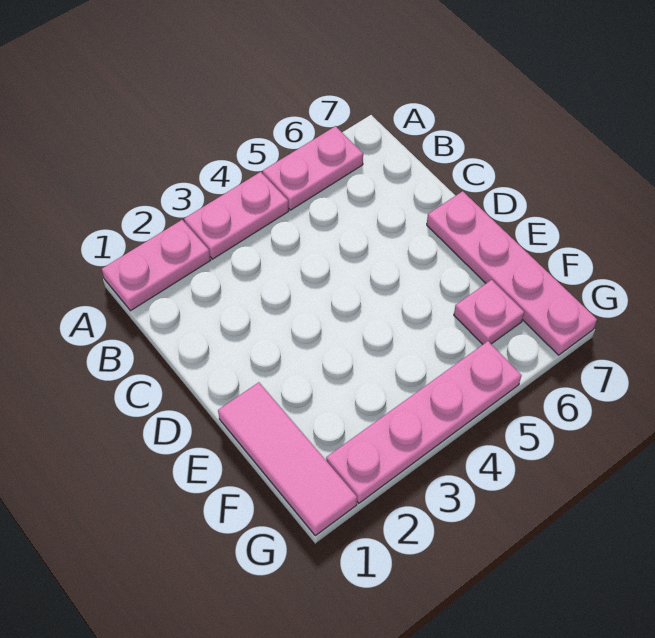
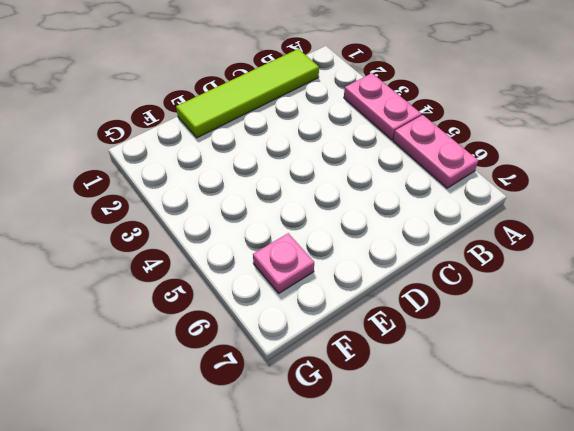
lime 1x4 tile [176,49,319,138] -> pink 1x3 tile [218,382,357,536]
none -> pink 1x2 plate [102,220,211,311]
none -> pink 1x4 plate [427,191,597,355]

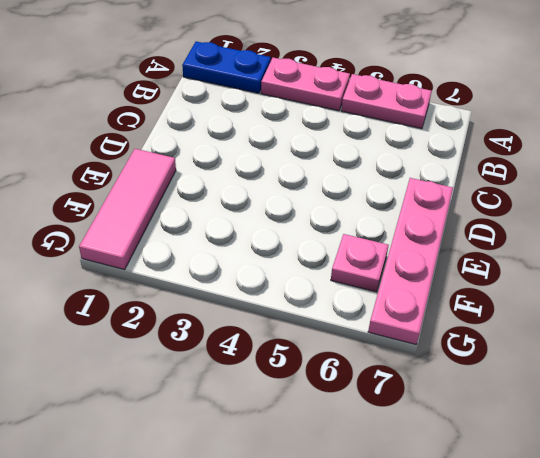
blue 1x2 plate [182,41,271,93] -> pink 1x2 plate [102,220,211,311]
none -> pink 1x4 plate [326,341,522,503]

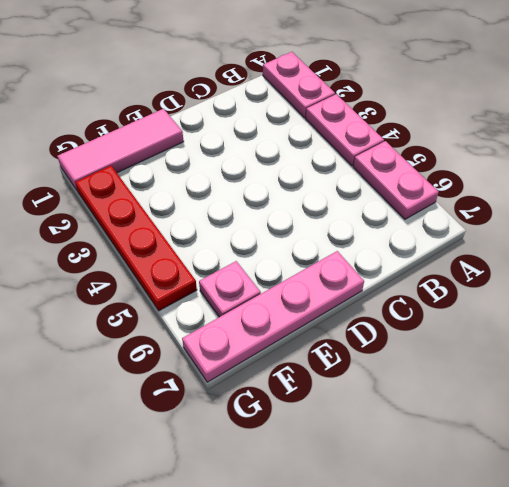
red 1x4 plate [75,166,197,311] -> pink 1x4 plate [326,341,522,503]

